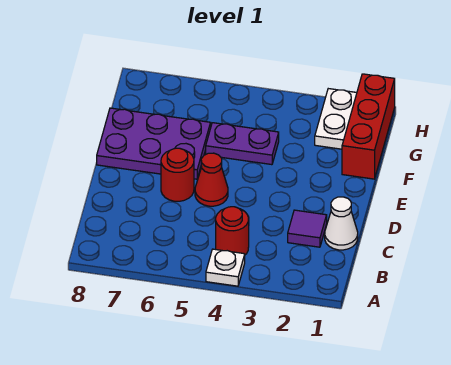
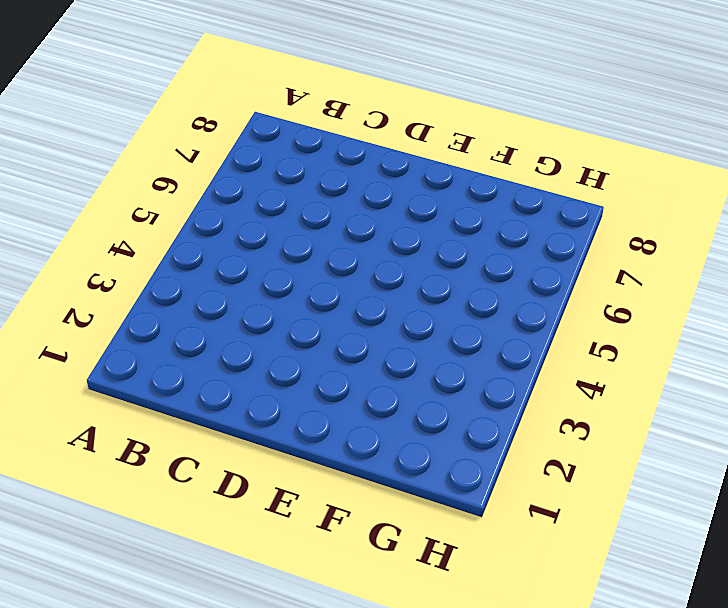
none -> white 1x1 plate [206,249,245,286]
none -> red 1x1 round brick [216,207,249,255]

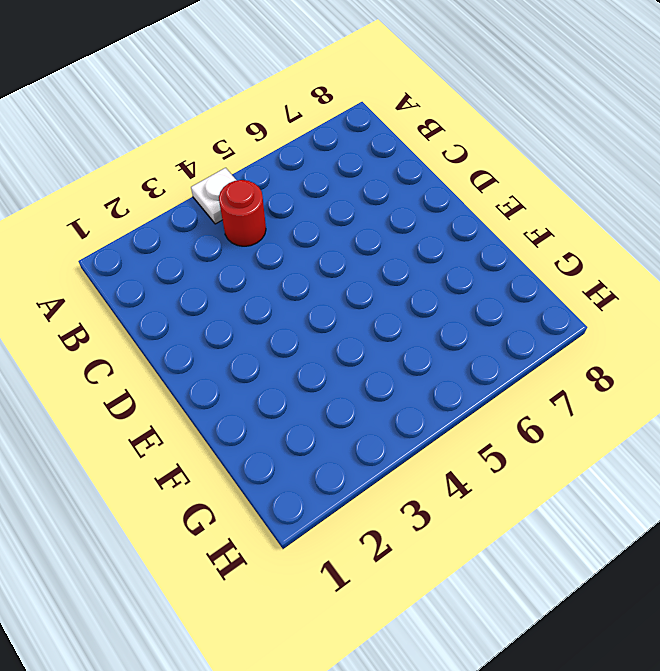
none -> white 1x1 cone [325,197,358,250]
none -> purple 1x1 tile [288,210,327,247]

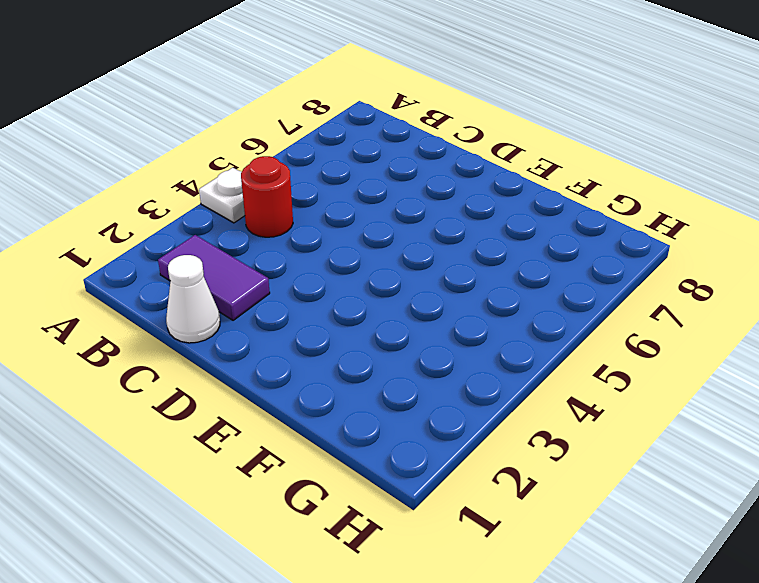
purple 1x2 tile [158,235,270,320] -> purple 1x1 tile [288,210,327,247]
none -> red 1x1 cone [195,153,228,206]
none -> red 1x1 round brick [161,148,194,201]

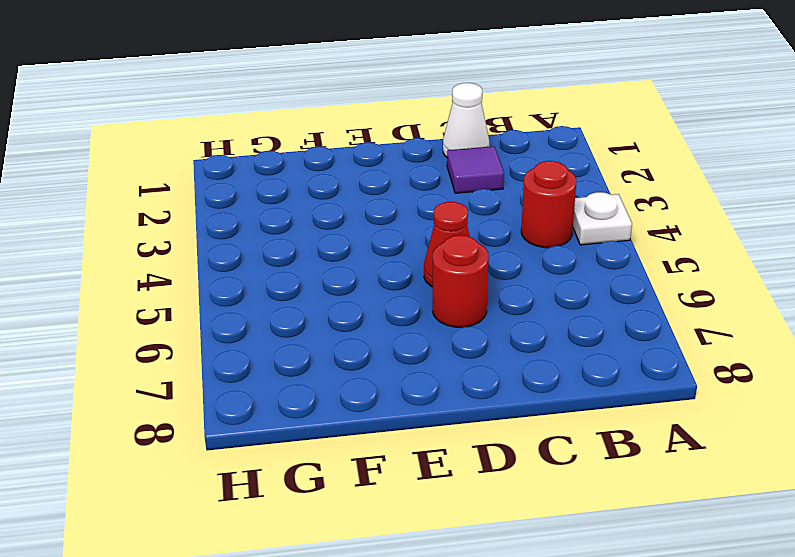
none -> purple 2x3 plate [97,108,211,179]
none -> red 1x3 brick [342,74,395,179]

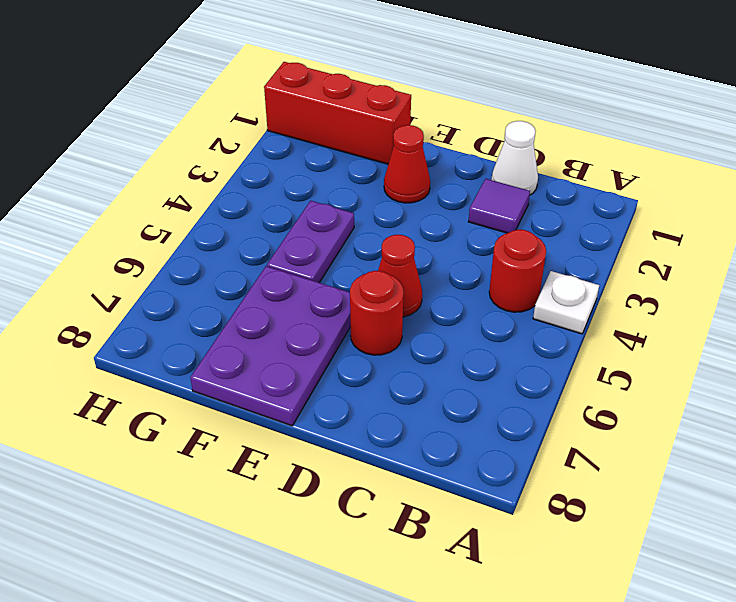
red 1x1 cone [384,125,430,203] -> none
none -> white 1x2 plate [315,89,357,149]

